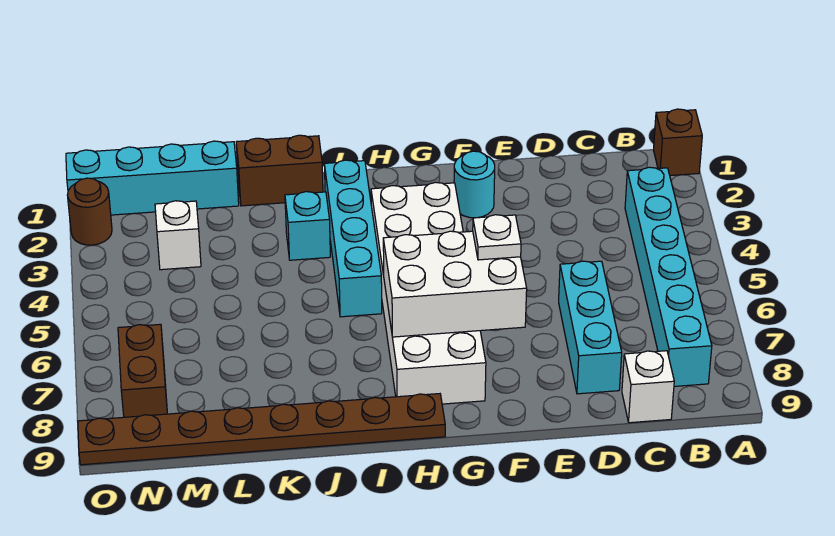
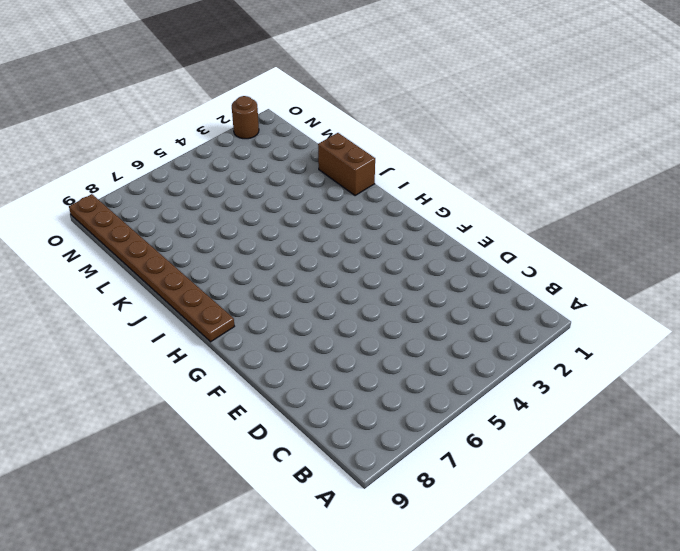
none -> brown 1x1 brick [654,109,702,176]
none -> cyan 1x6 brick [625,167,712,386]
none -> white 1x1 brick [622,351,674,423]

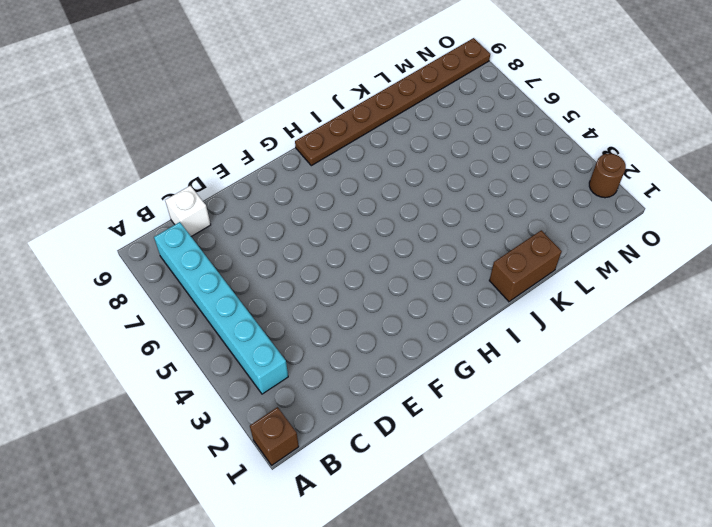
none -> cyan 1x3 brick [559,261,622,394]
none -> cyan 1x1 round brick [454,151,495,218]
none -> white 2x6 brick [371,182,486,404]

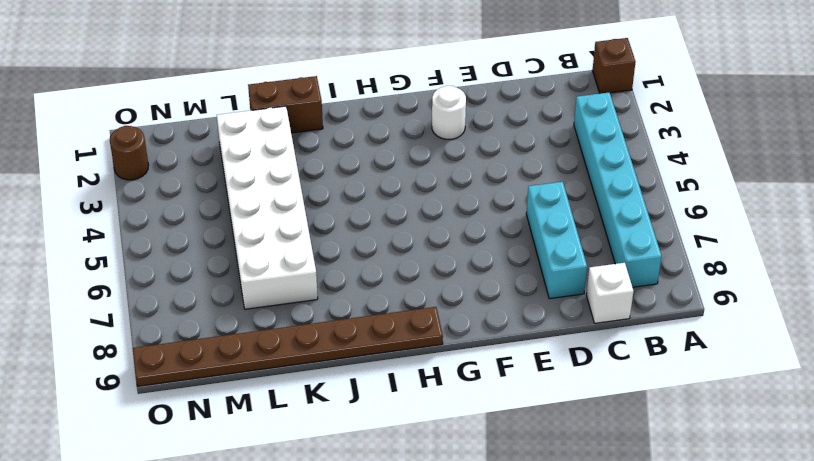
white 1x1 round brick [432,86,466,139] -> cyan 1x1 round brick [454,151,495,218]
white 2x6 brick [217,106,318,309] -> white 2x6 brick moved to [371,182,486,404]
none -> cyan 1x4 brick [324,160,382,317]
none -> cyan 1x1 brick [285,192,330,260]
none -> cyan 1x4 brick [66,141,239,215]

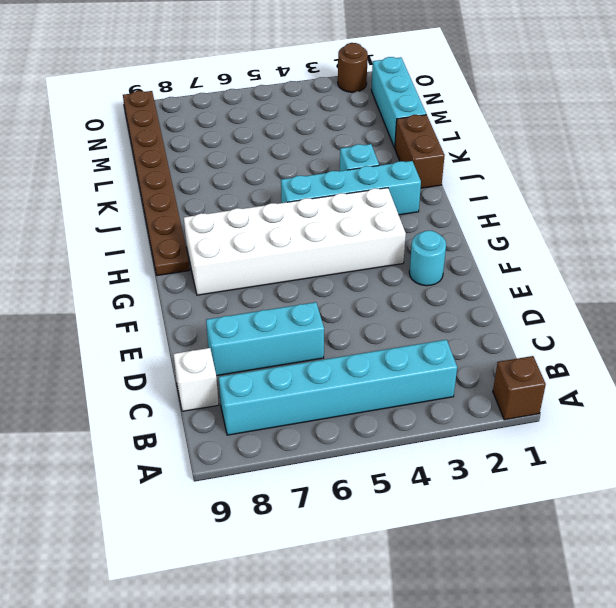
cyan 1x3 brick [371,57,426,148] -> cyan 1x4 brick [66,141,239,215]
none -> white 1x1 brick [155,201,201,270]
none -> brown 1x2 brick [118,324,167,417]
none -> white 2x3 brick [383,231,527,337]

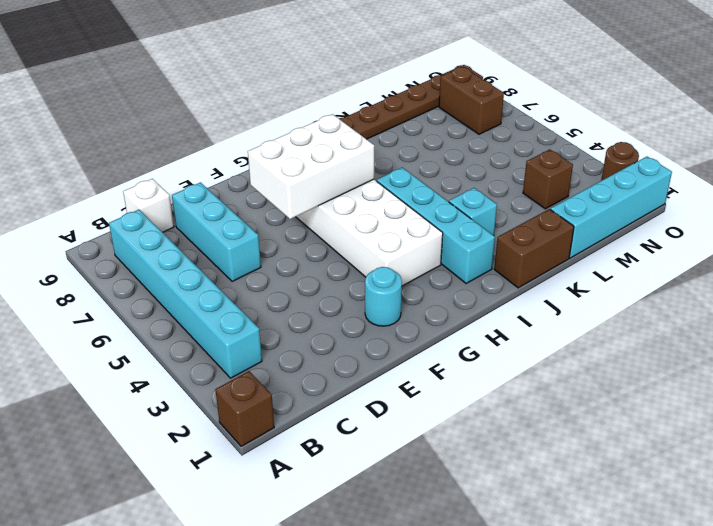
brown 1x1 brick [523,149,573,209] -> white 1x1 brick [155,201,201,270]
none -> white 1x1 plate [473,215,521,260]

